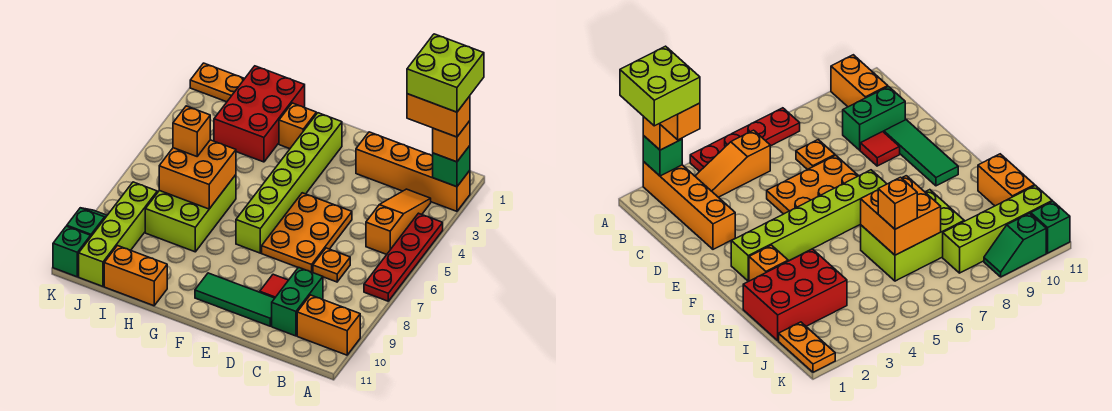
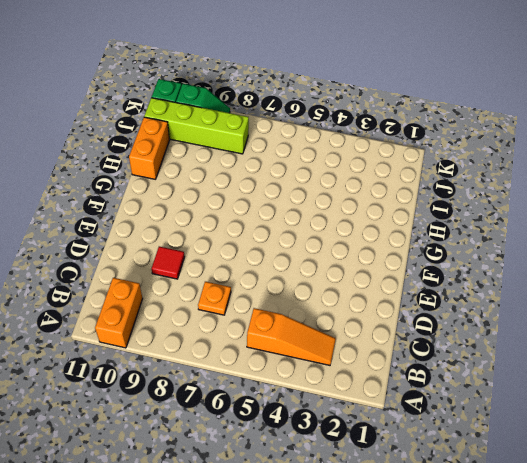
none -> orange 1x4 brick [356,132,470,211]
none -> red 1x4 plate [364,213,443,301]
none -> green 1x2 brick [272,267,323,336]

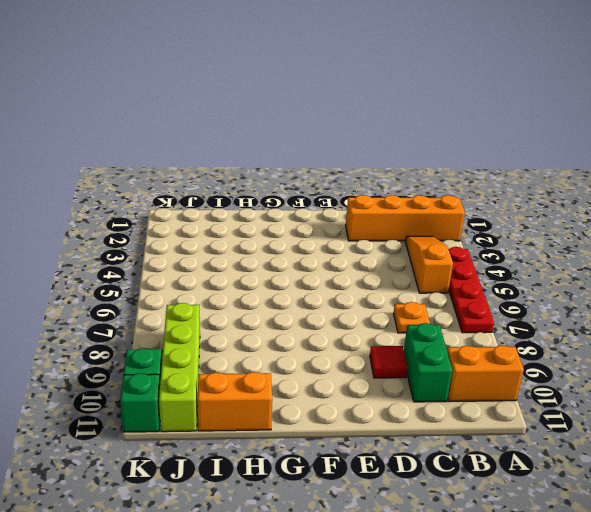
none -> orange 2x3 plate [262,193,352,272]
none -> green 1x3 tile [195,273,275,326]
none -> lime 1x6 brick [236,113,342,253]

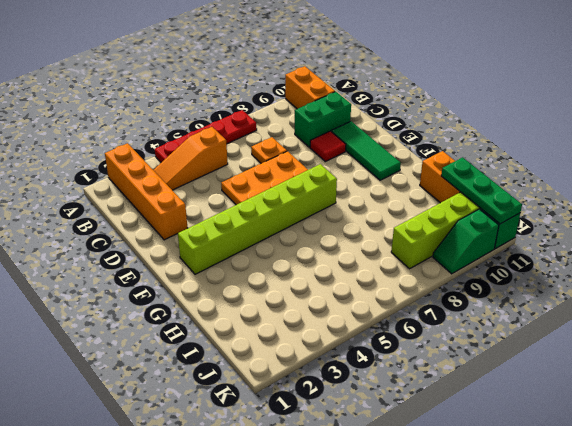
green 1x3 plate [441,157,522,224] -> none
none -> orange 1x1 brick [279,103,316,149]
none -> red 2x3 brick [214,66,305,162]
none -> lime 2x3 brick [145,175,236,252]

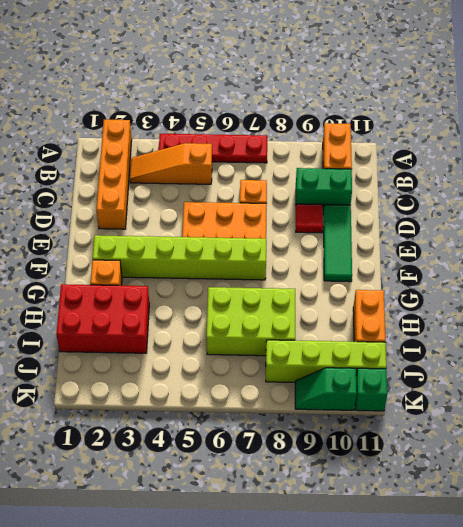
none -> orange 1x2 plate [190,63,245,102]
none -> green 1x1 brick [433,146,470,187]
none -> orange 2x2 brick [159,140,236,209]

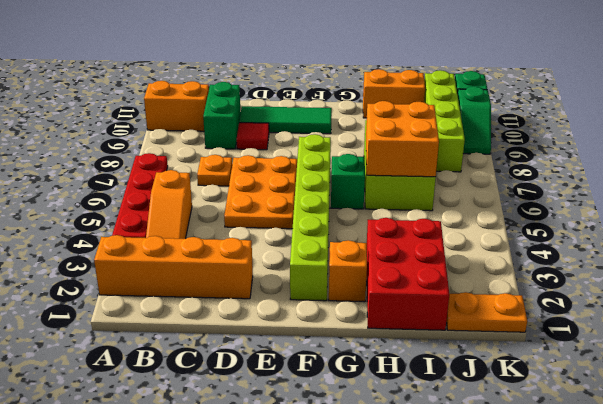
green 1x1 brick [331,154,365,209] -> green 1x1 brick moved to [433,146,470,187]
none -> orange 1x1 brick [433,121,470,162]
none -> orange 1x1 brick [173,106,210,156]
none -> orange 1x2 brick [407,94,470,137]

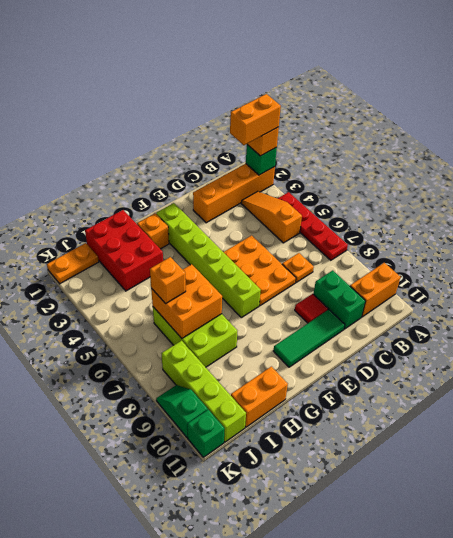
none -> lime 2x2 brick [407,34,484,112]

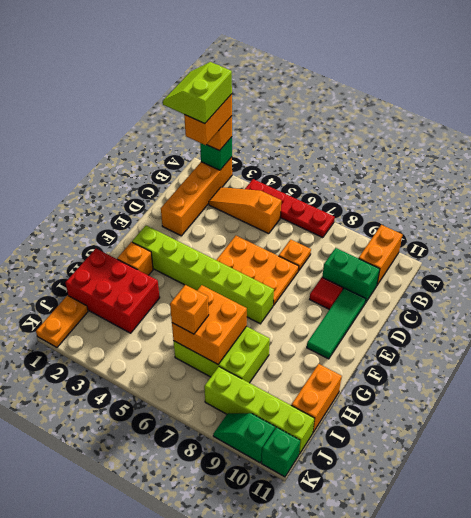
lime 2x2 slope [163,62,232,124] -> lime 2x2 brick [407,34,484,112]

